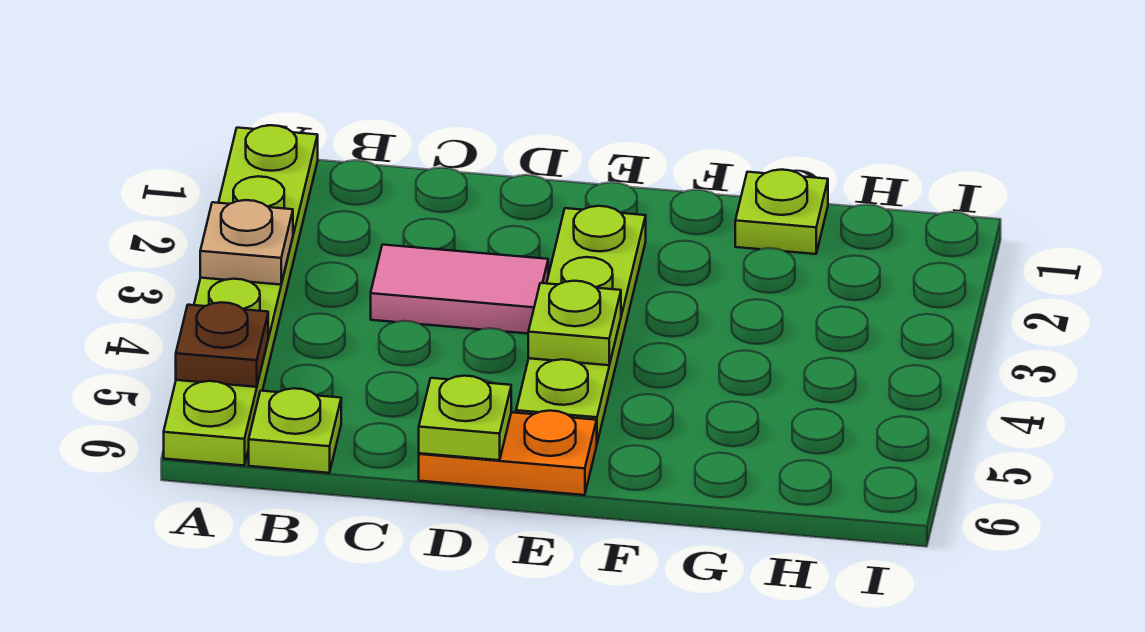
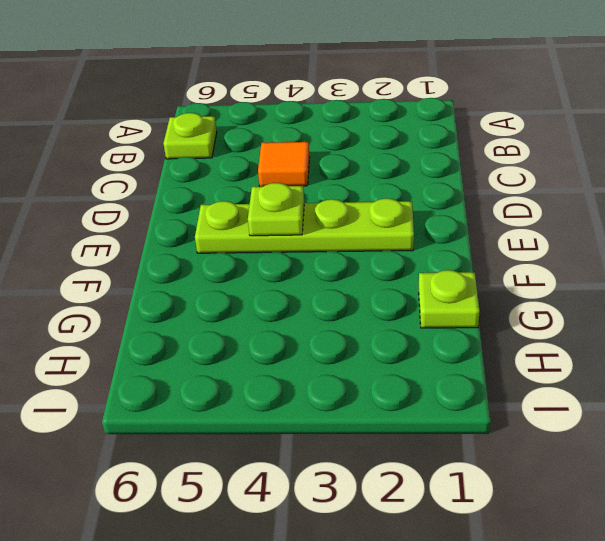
orange 1x1 tile [258,142,310,187] -> none
none -> lime 1x6 plate [164,125,318,466]
none -> pink 1x2 tile [371,245,548,334]

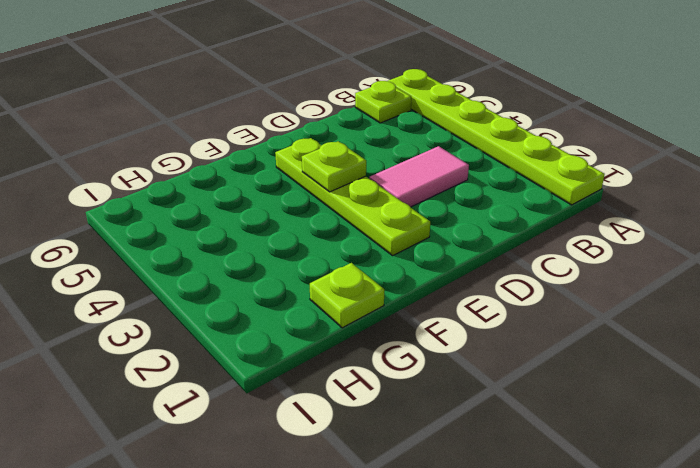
none -> orange 1x2 plate [419,411,597,495]
none -> tan 1x1 plate [200,200,293,285]

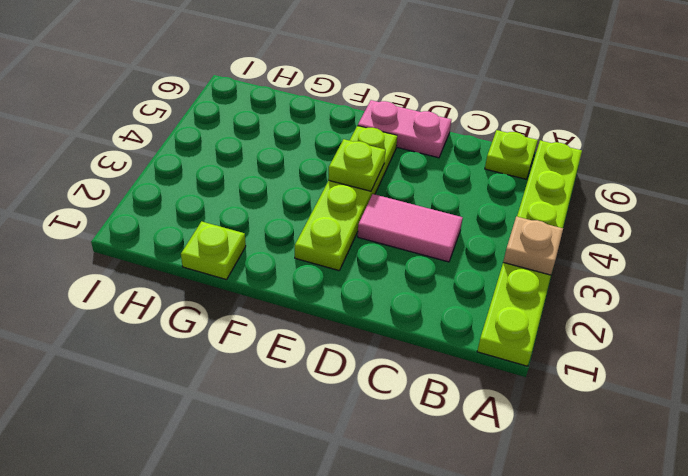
pink 1x2 plate [358,100,451,158] -> orange 1x2 plate [419,411,597,495]
none -> brown 1x1 plate [176,302,268,387]
none -> lime 1x1 plate [419,376,511,460]

